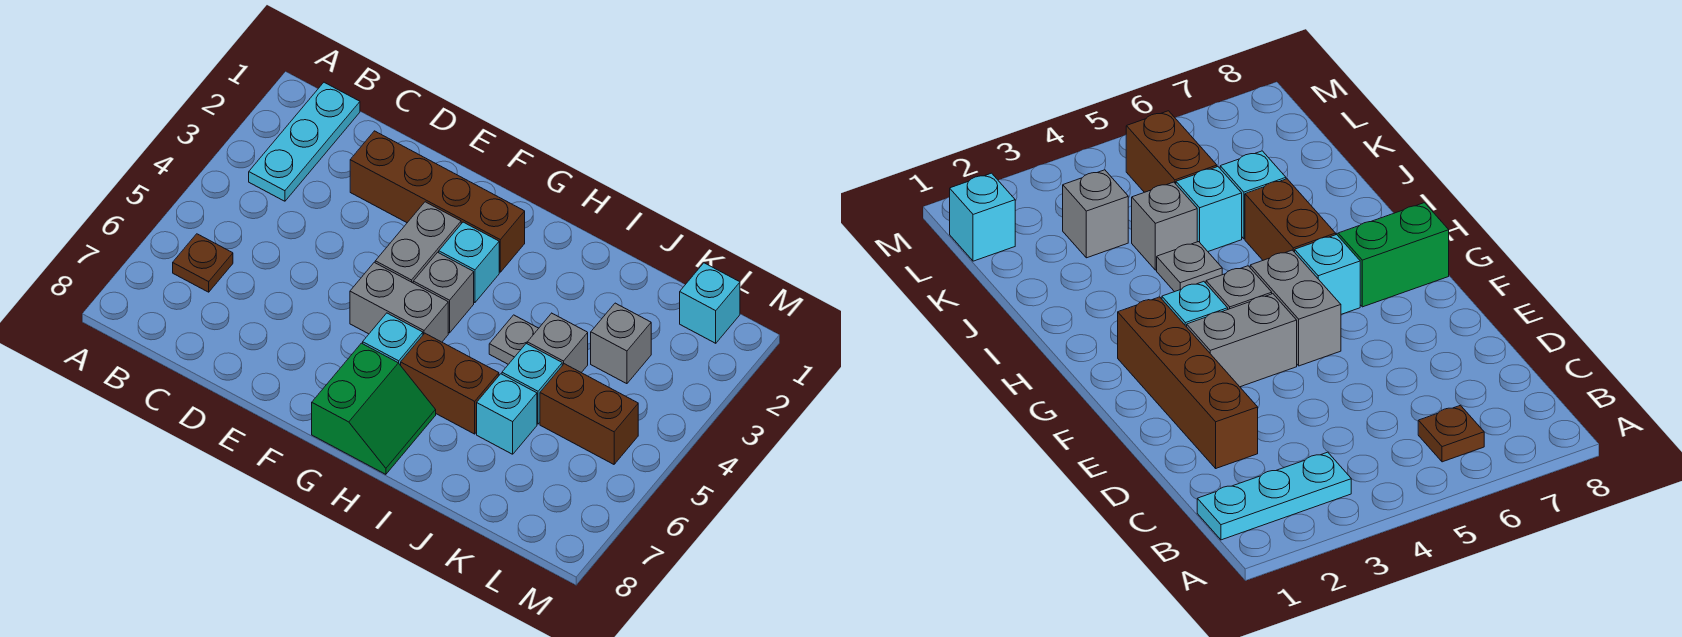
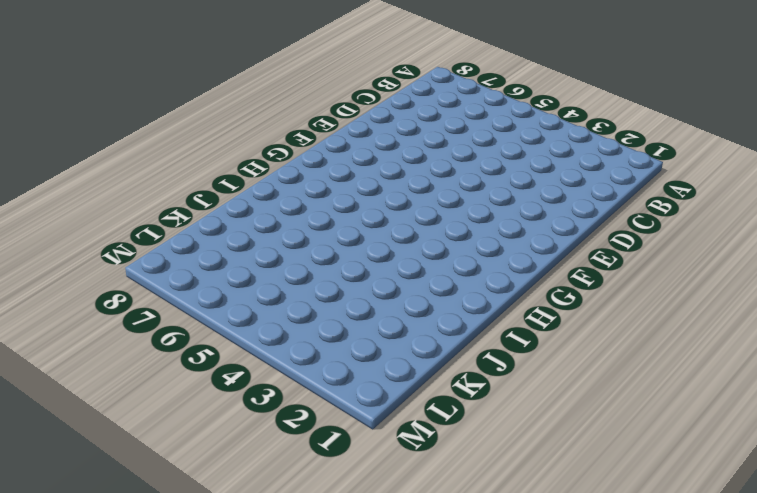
none -> cyan 1x3 plate [249,82,360,201]
none -> brown 1x1 plate [173,234,233,292]
none -> brown 1x4 brick [350,131,525,272]

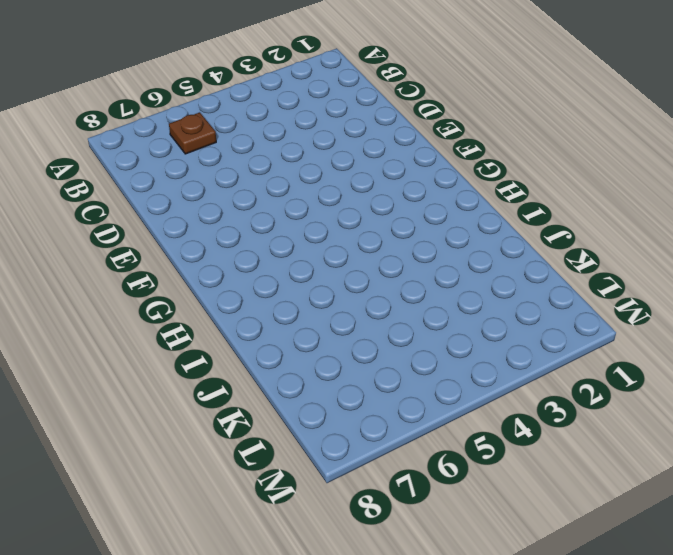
none -> cyan 1x3 plate [249,82,360,201]
none -> brown 1x4 brick [350,131,525,272]
none -> grey 1x2 brick [375,202,461,283]

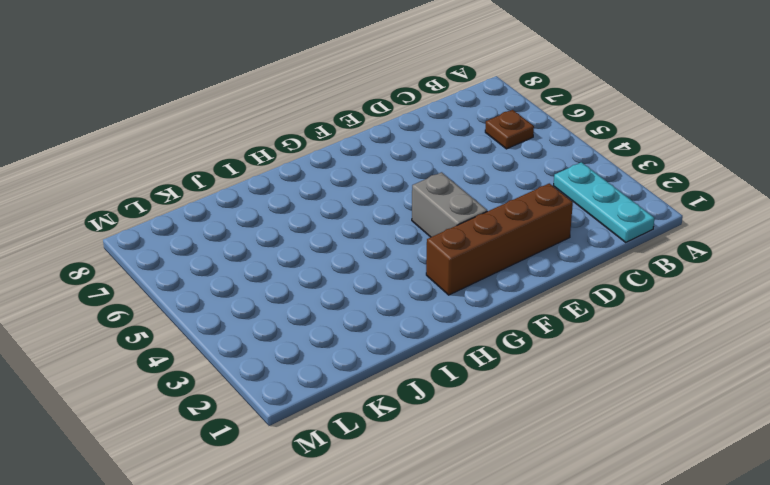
none -> grey 1x2 brick [350,262,448,342]
none -> cyan 1x1 brick [439,222,499,303]
none -> grey 1x1 brick [413,252,474,333]

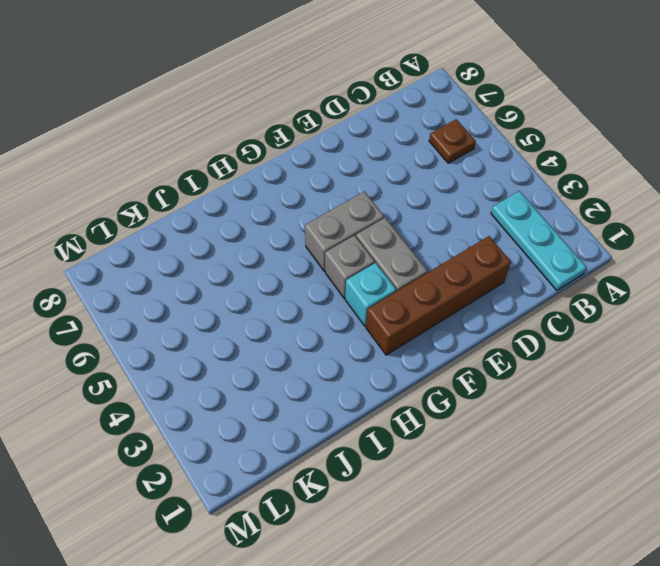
none -> cyan 1x1 brick [363,313,423,365]
none -> green 2x2 slope [312,343,436,474]
none -> brown 1x2 brick [401,333,499,434]

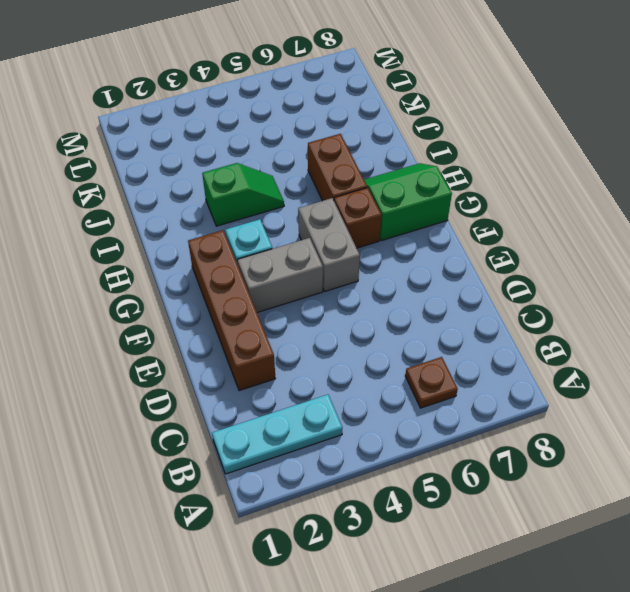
brown 1x1 brick [334,188,381,248] -> cyan 1x1 brick [363,313,423,365]
green 1x2 slope [202,163,284,226] -> grey 1x1 plate [489,315,539,364]
none -> grey 1x1 brick [413,252,474,333]
none -> grey 1x1 brick [527,313,588,373]
none -> cyan 1x1 brick [502,344,562,424]

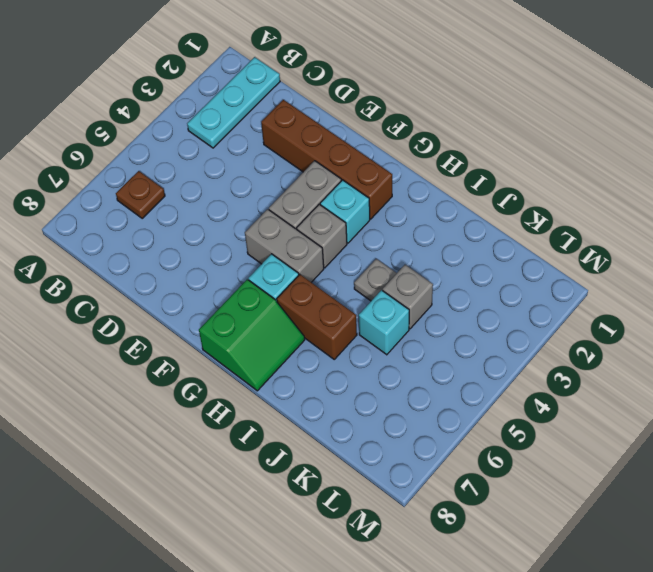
none -> cyan 1x1 brick [477,374,537,454]
none -> grey 1x1 brick [591,303,651,384]
none -> brown 1x2 brick [540,364,638,464]

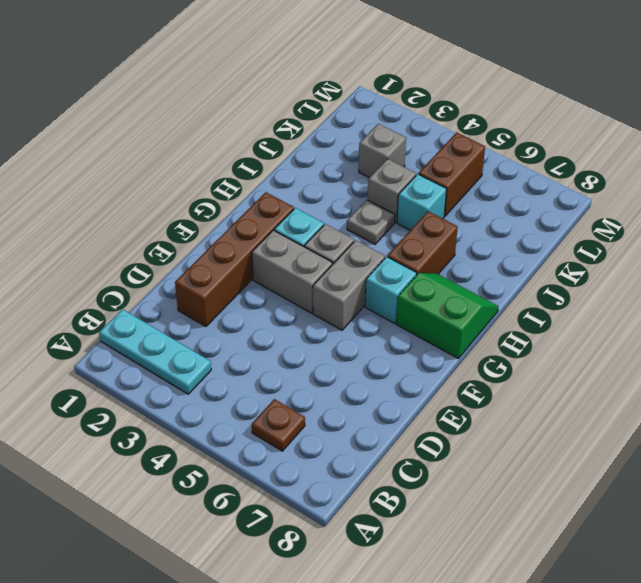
none -> cyan 1x1 brick [477,374,537,454]
none -> cyan 1x1 brick [680,263,740,343]

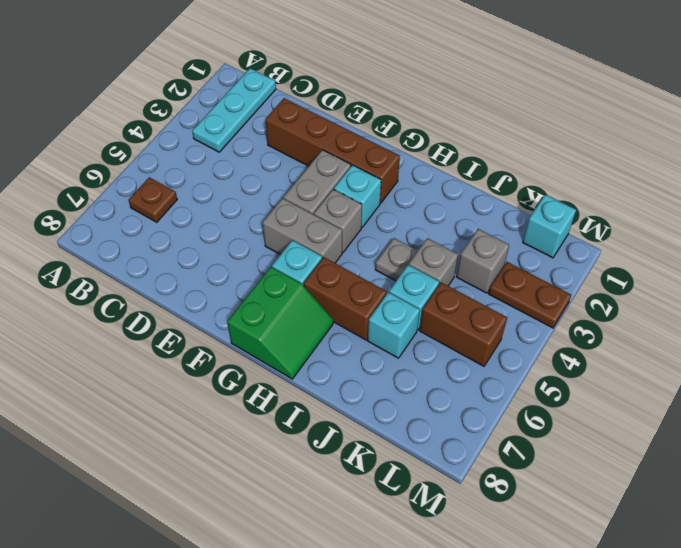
brown 1x2 plate [489,262,571,328] -> none

